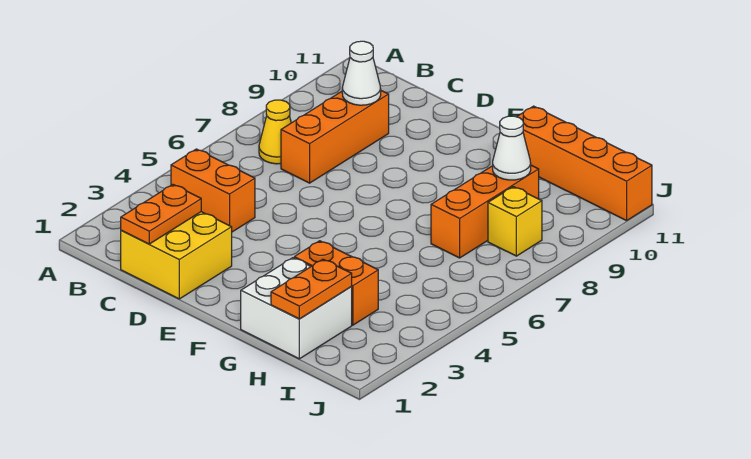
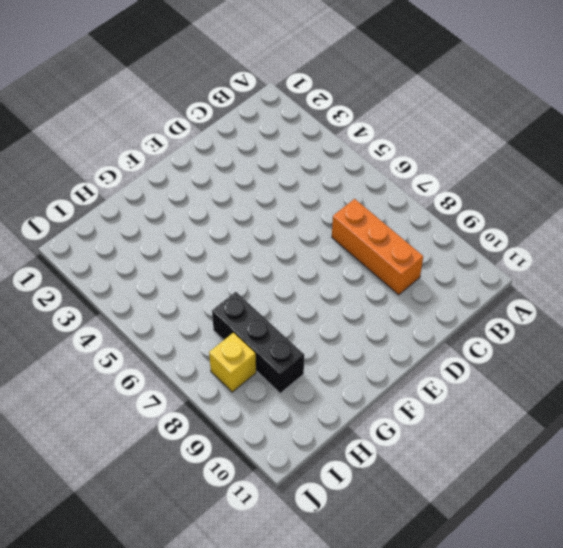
black 1x3 brick [212,292,304,393] -> orange 1x3 brick [431,165,539,258]
none -> orange 1x2 brick [171,149,255,232]
none -> yellow 1x1 cone [259,100,291,164]
none -> yellow 2x2 brick [121,212,232,299]

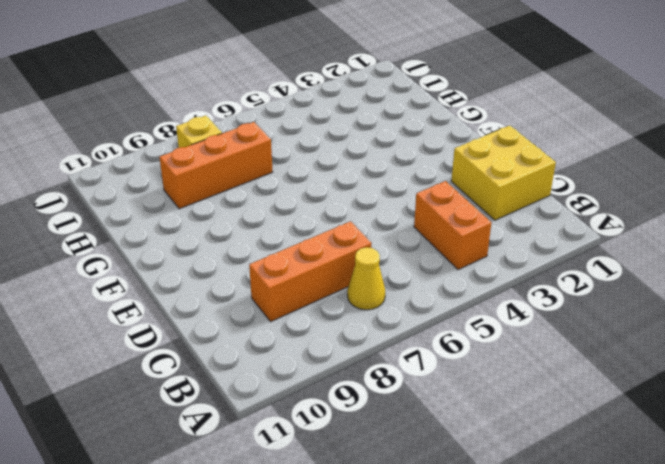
none -> white 2x2 brick [241,258,352,359]
none -> orange 1x2 brick [294,241,378,325]
none -> orange 1x4 brick [517,106,652,221]

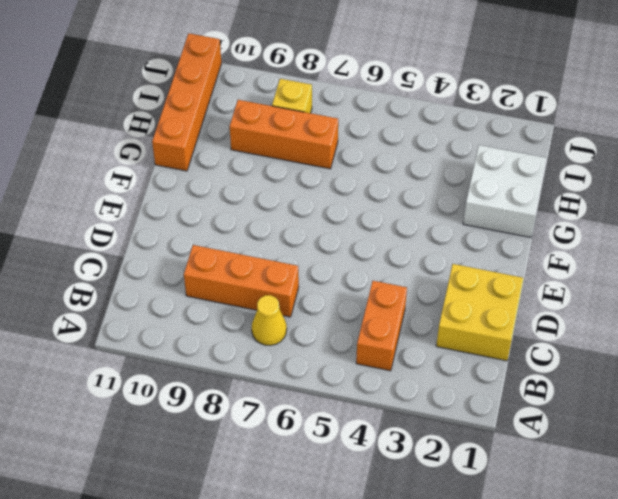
none -> orange 1x2 brick [294,241,378,325]
none -> orange 1x2 plate [121,185,201,244]
none -> white 1x1 cone [342,41,381,105]

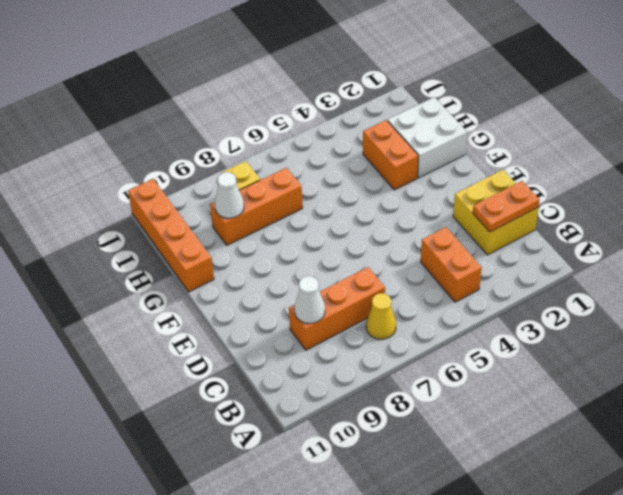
none -> orange 1x2 plate [271,259,352,319]

